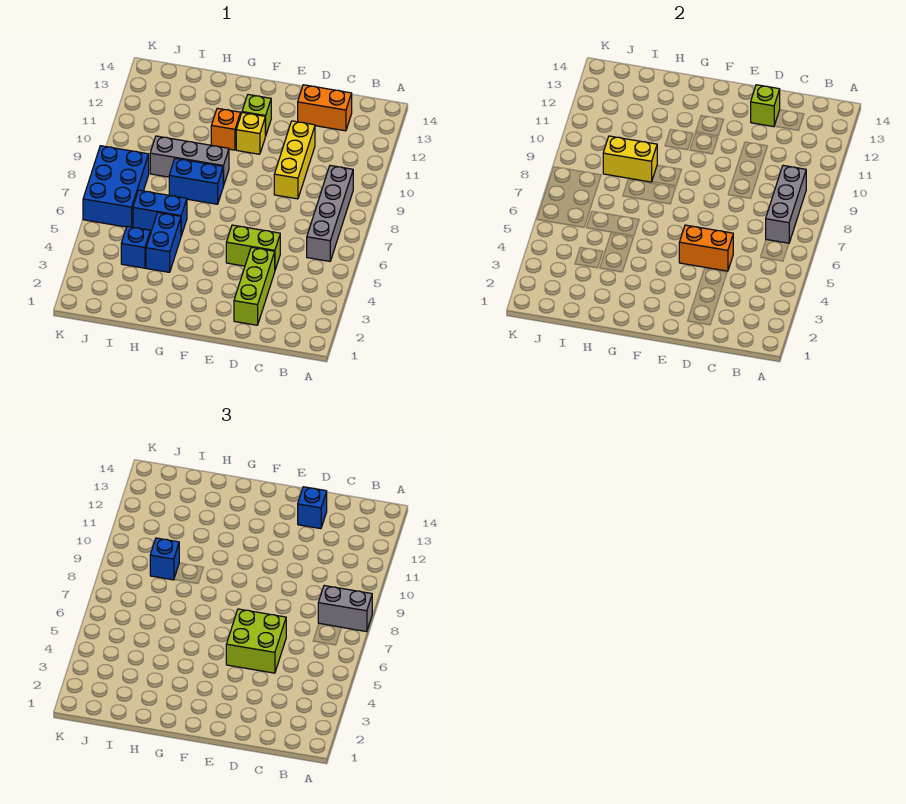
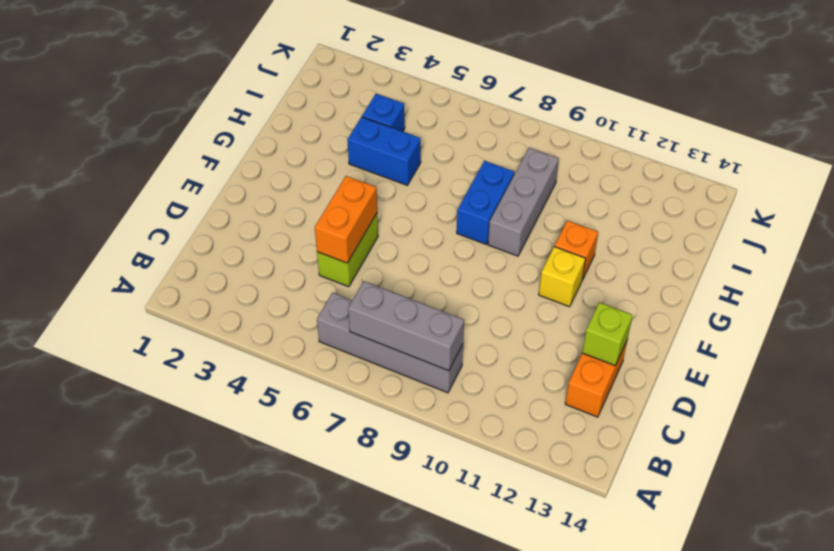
none -> lime 1x3 brick [234,247,275,325]
none -> yellow 1x3 brick [274,121,315,199]
none -> lime 1x1 brick [242,95,271,136]

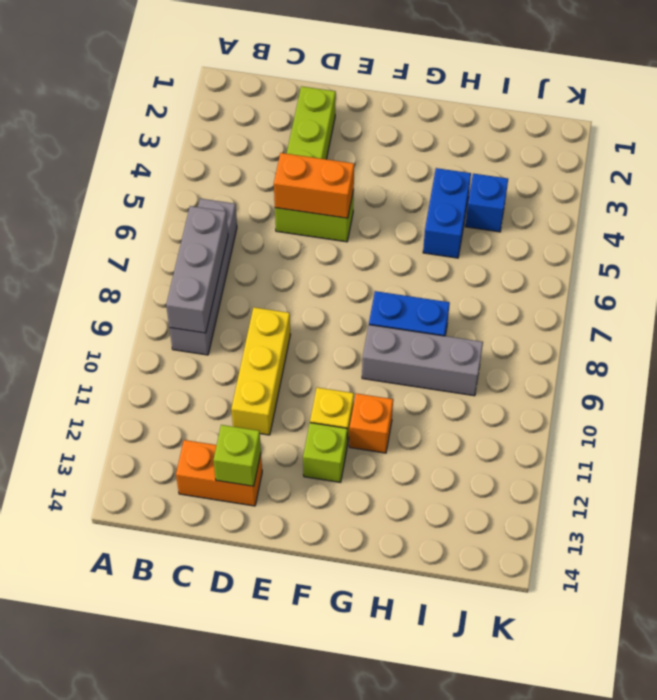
none -> blue 1x2 brick [133,190,187,236]
none -> blue 2x3 brick [83,146,149,227]
none -> yellow 1x2 brick [603,136,657,182]

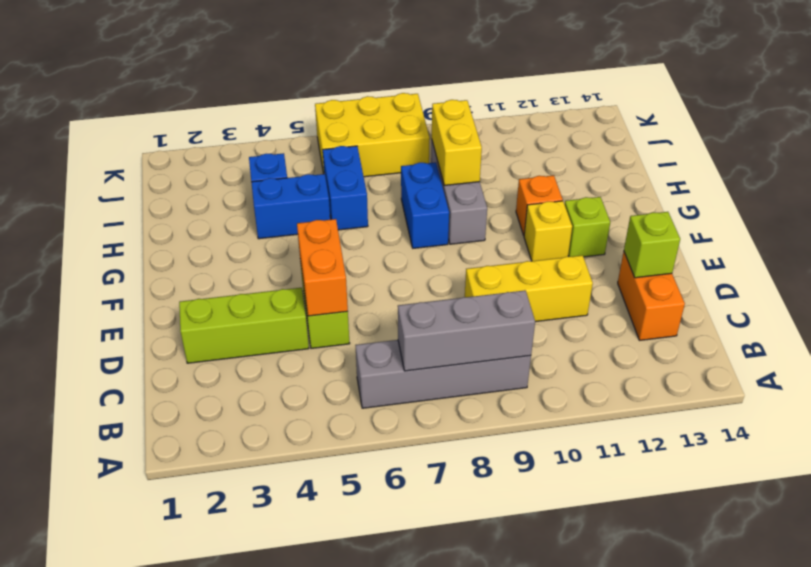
yellow 2x3 brick [315,93,430,177] -> blue 2x3 brick [83,146,149,227]
none -> grey 1x2 brick [318,586,372,632]
none -> lime 2x2 brick [226,609,286,673]
none -> blue 1x1 brick [298,487,327,529]

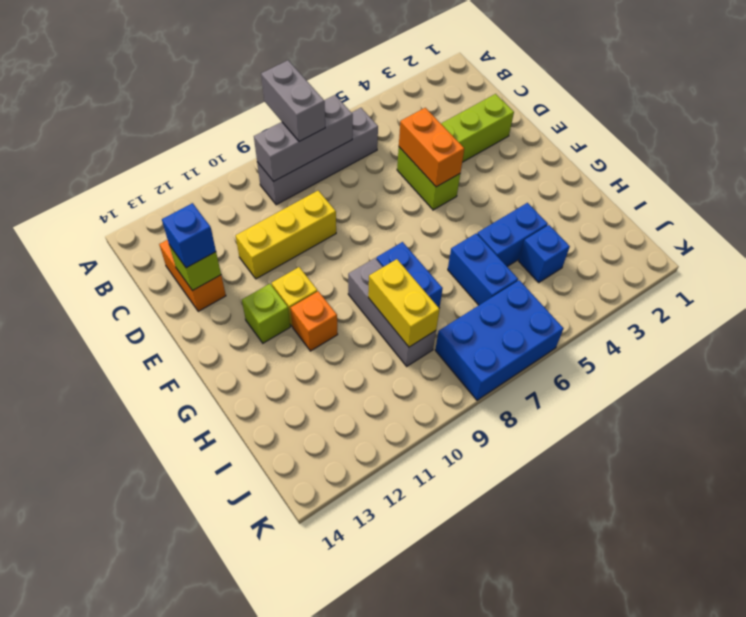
none -> lime 2x2 brick [226,609,286,673]
none -> blue 1x1 brick [150,538,179,580]

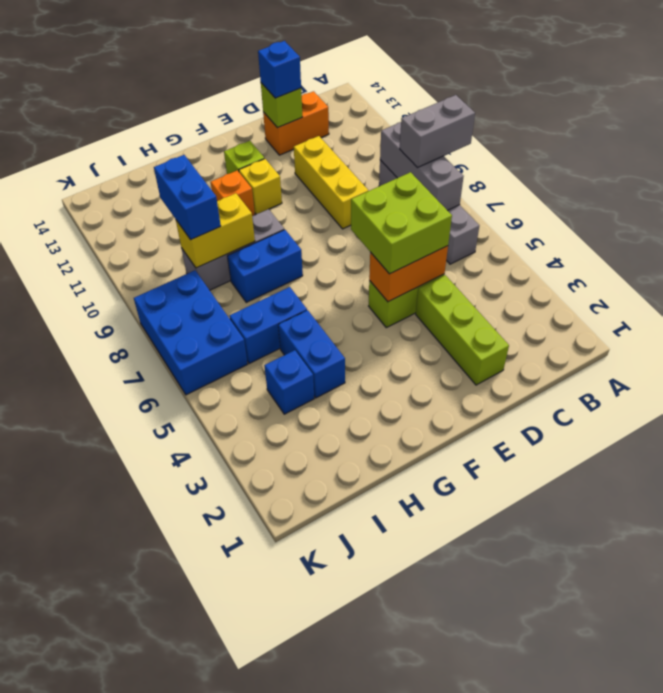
blue 1x2 brick [154,155,221,240] -> blue 1x1 brick [150,538,179,580]

